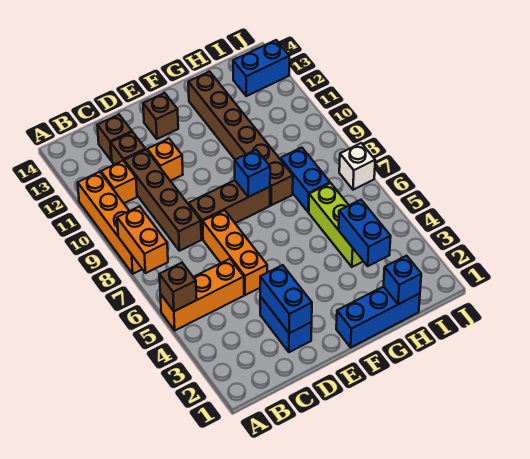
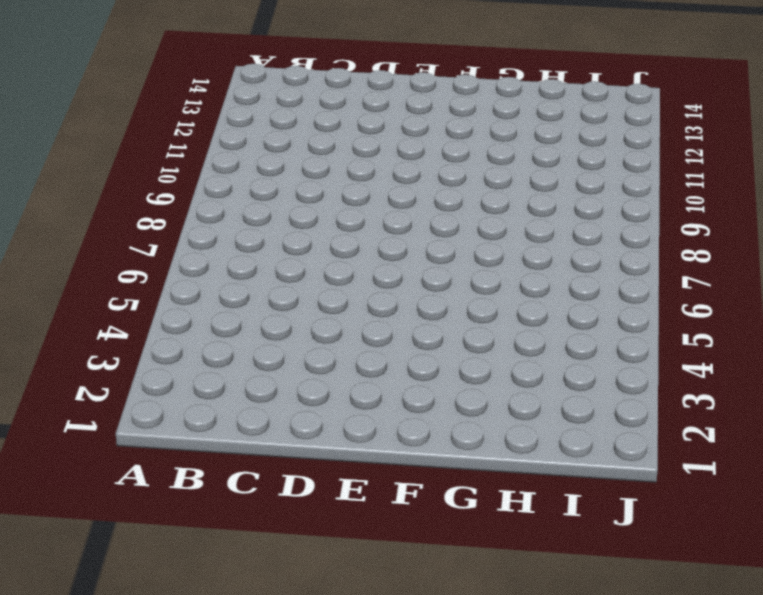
none -> orange 1x3 brick [160,259,244,330]
none -> orange 1x4 brick [78,172,142,274]
none -> orange 1x1 brick [101,161,137,203]

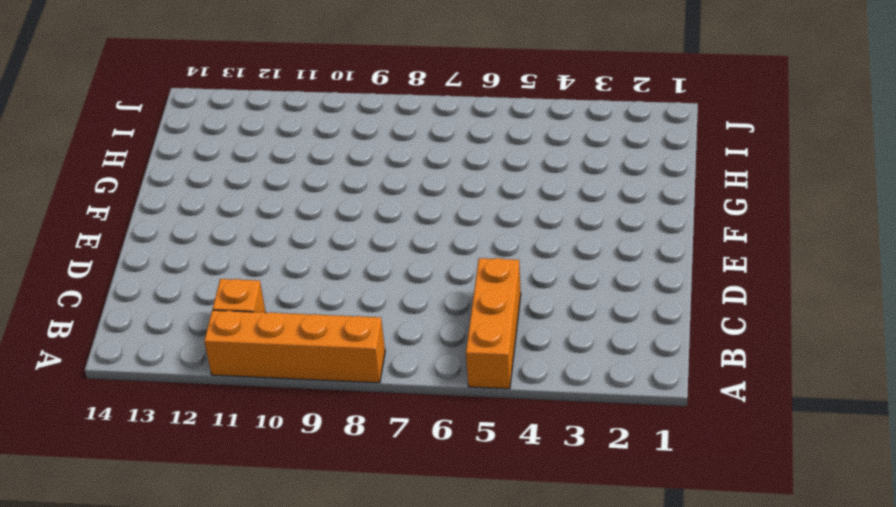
none -> brown 1x4 brick [124,150,201,251]
none -> brown 1x1 brick [111,132,146,165]
none -> brown 1x1 brick [97,115,132,161]

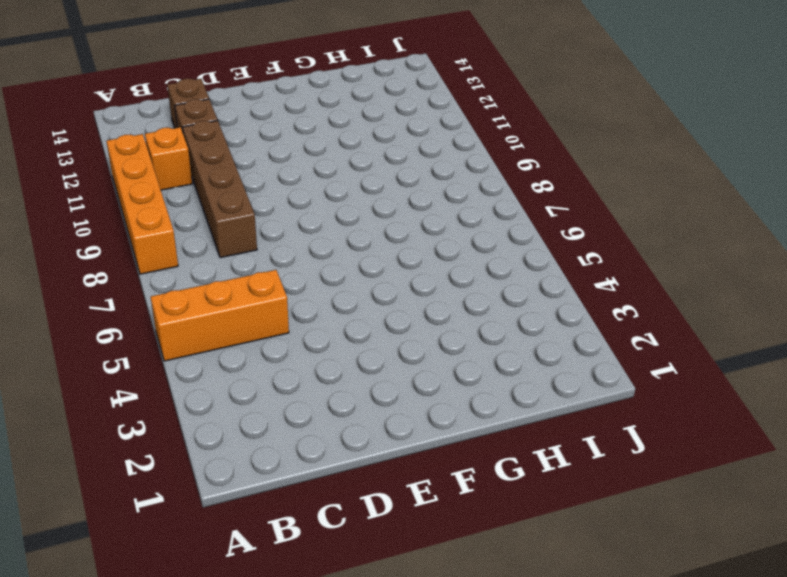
none -> blue 1x2 brick [260,296,312,352]
none -> orange 1x3 brick [203,210,267,295]
none -> brown 1x3 brick [189,180,270,239]

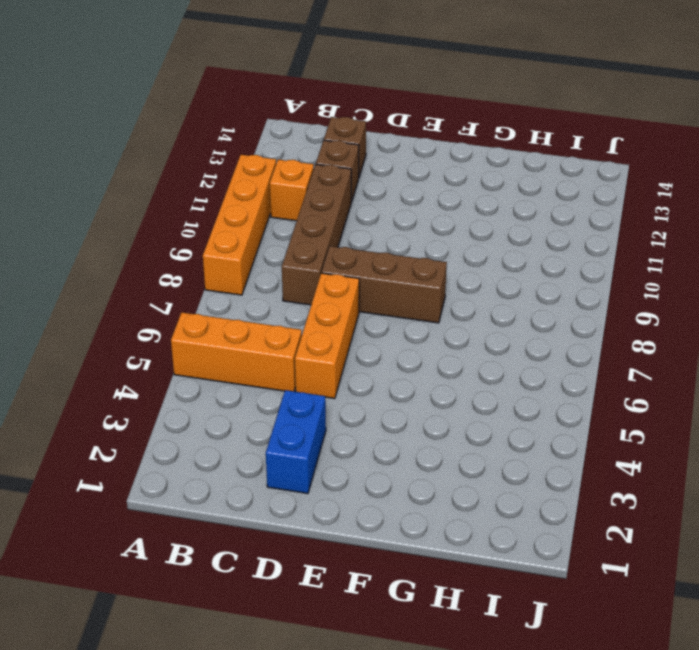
none -> orange 1x1 brick [147,139,183,181]
none -> brown 1x1 brick [143,93,178,139]
none -> blue 1x3 brick [336,286,420,347]

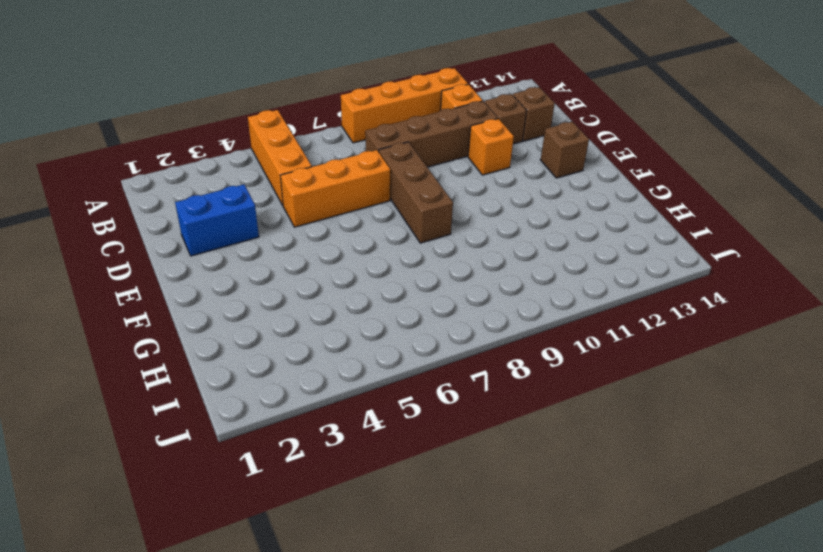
none -> blue 1x3 brick [336,286,420,347]
none -> brown 1x6 brick [188,72,293,205]
none -> lime 1x3 brick [309,183,363,267]

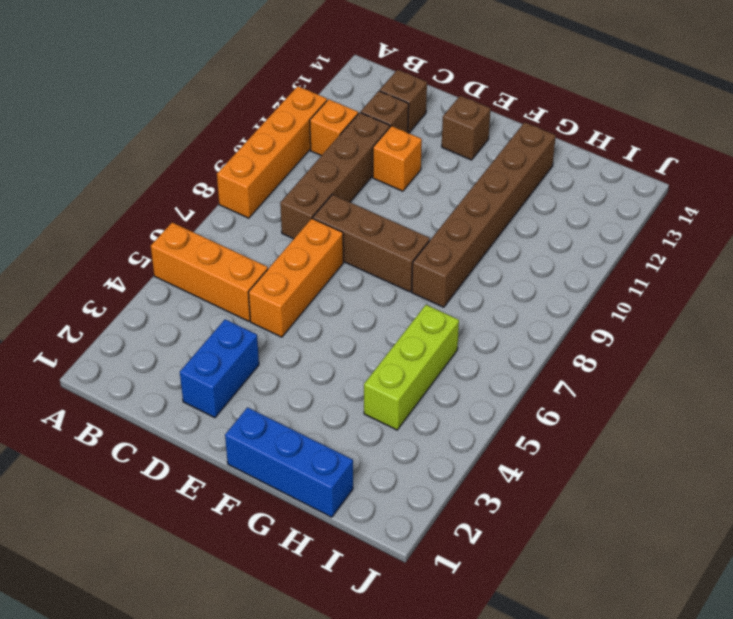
none -> blue 1x2 brick [280,148,330,212]
none -> blue 1x2 brick [233,40,289,96]
none -> white 1x1 brick [339,143,375,190]

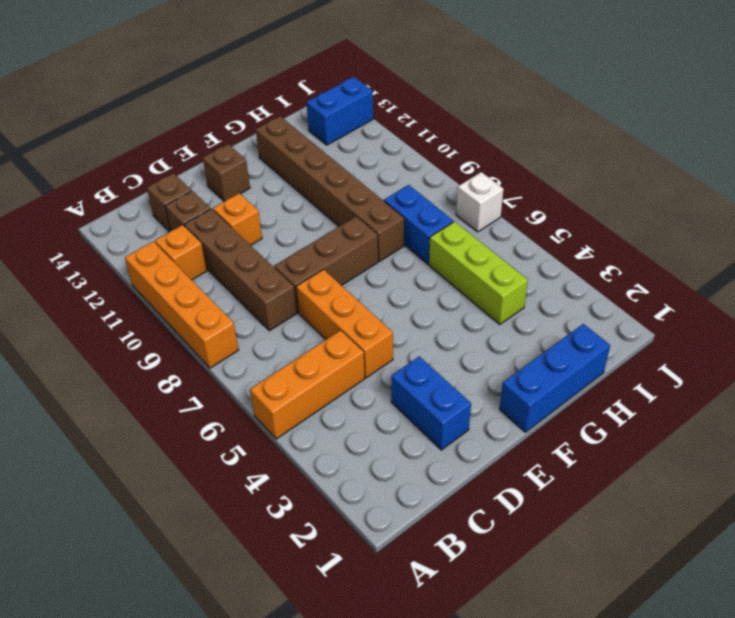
none -> brown 1x1 brick [159,263,197,311]
none -> orange 1x2 brick [117,206,168,273]
none -> blue 1x2 brick [260,265,312,333]

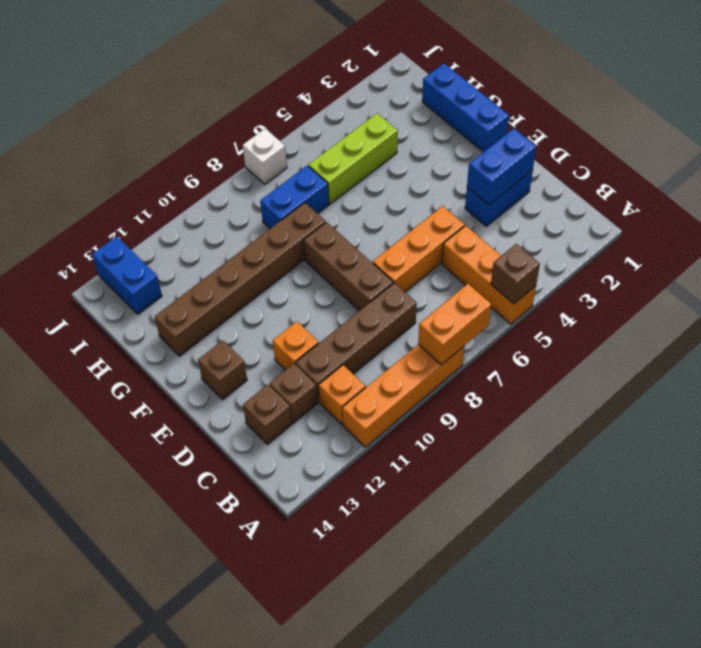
none -> blue 1x1 brick [235,150,270,197]
none -> blue 1x1 brick [384,256,421,304]
none -> blue 1x2 brick [339,200,391,266]

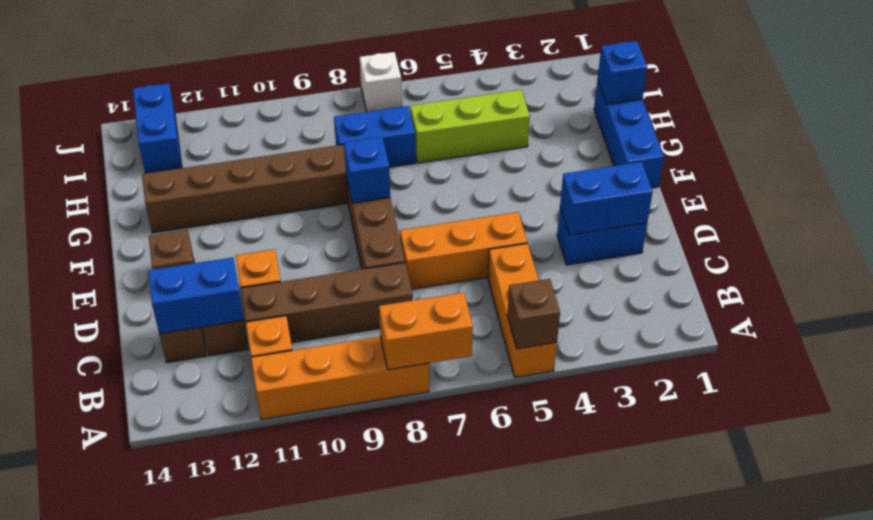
blue 1x2 brick [148,257,243,334] -> blue 1x2 brick moved to [339,200,391,266]

